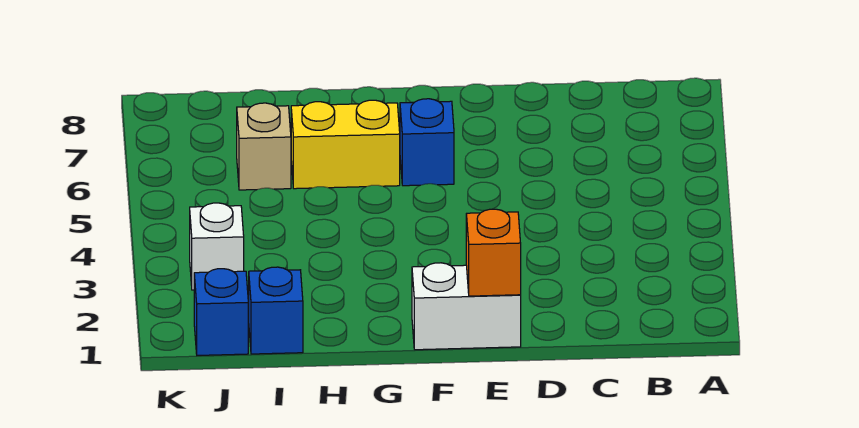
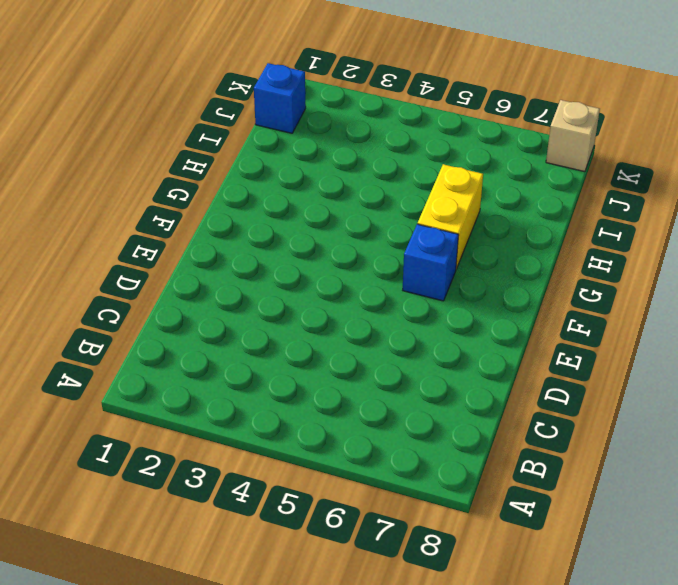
tan 1x1 brick [546,100,600,172] -> tan 1x1 brick moved to [237,103,291,190]
none -> white 1x2 brick [412,263,521,350]
none -> blue 1x1 brick [249,267,303,354]

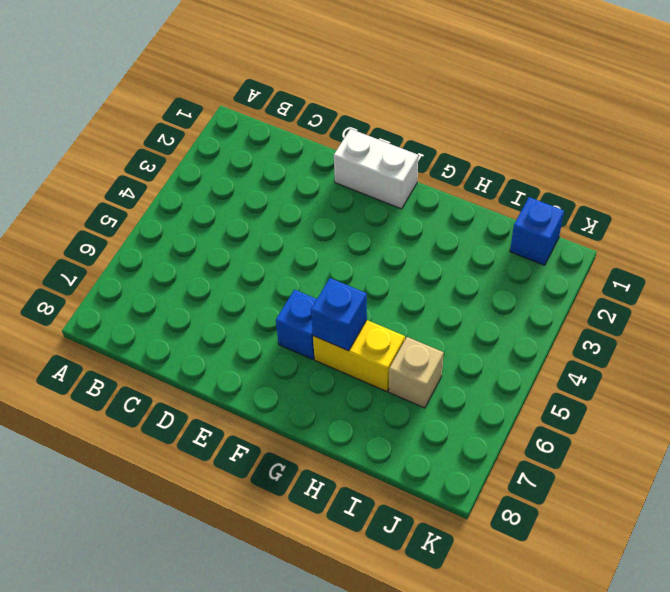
blue 1x1 brick [311,278,367,351] -> blue 1x1 brick moved to [249,267,303,354]
none -> white 1x1 brick [190,203,244,290]
none -> orange 1x1 brick [466,209,521,296]

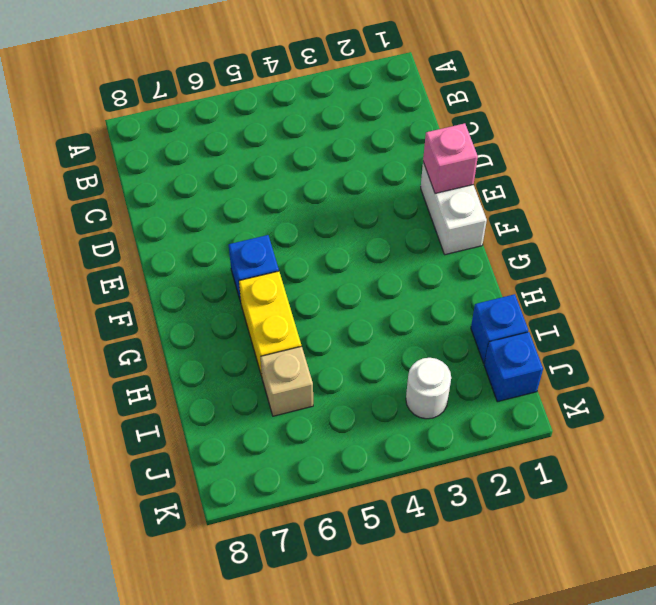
pink 1x1 brick [423,123,478,193] -> orange 1x1 brick [466,209,521,296]
white 1x1 round brick [406,358,451,419] -> white 1x1 brick [190,203,244,290]

